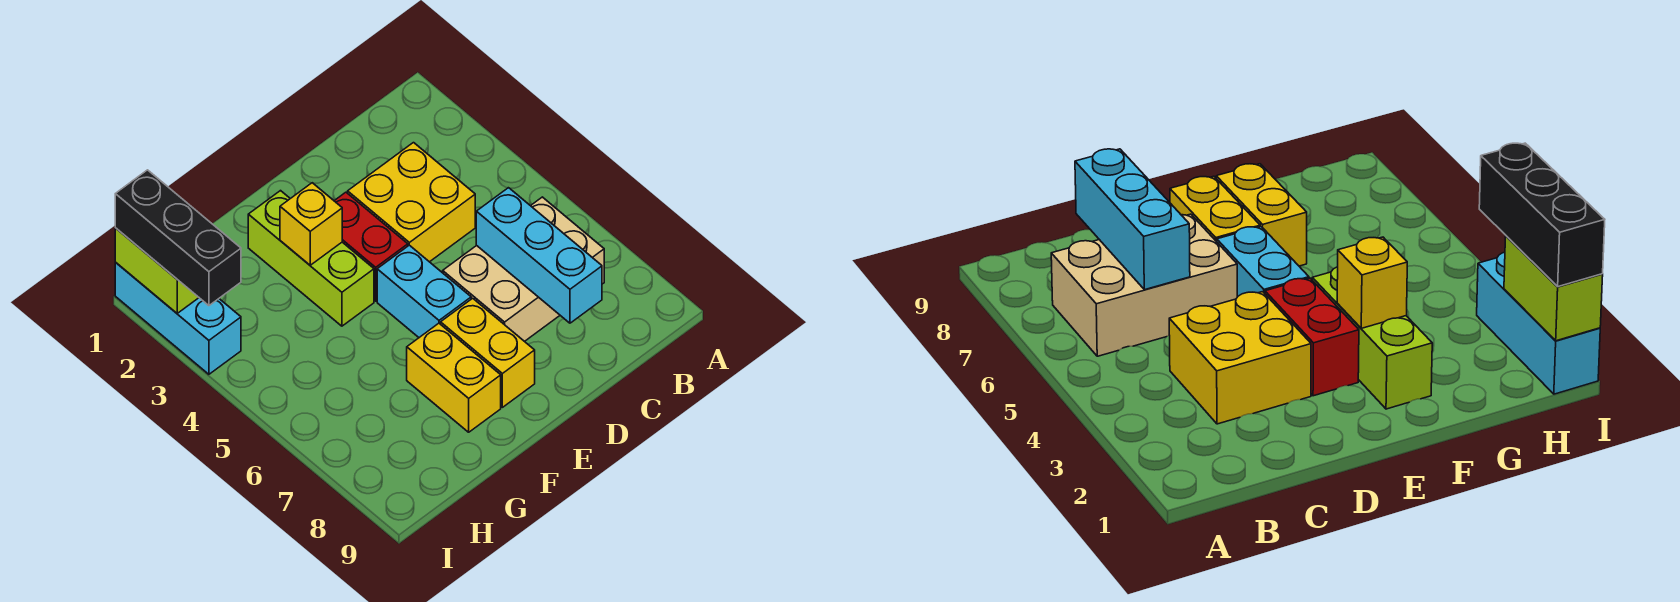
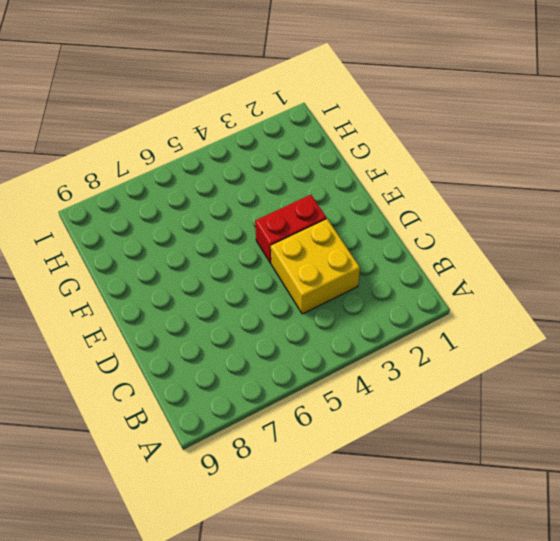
none -> tan 2x3 brick [443,197,604,342]
none -> cyan 1x2 brick [377,245,471,337]
none -> yellow 1x2 brick [441,298,535,407]

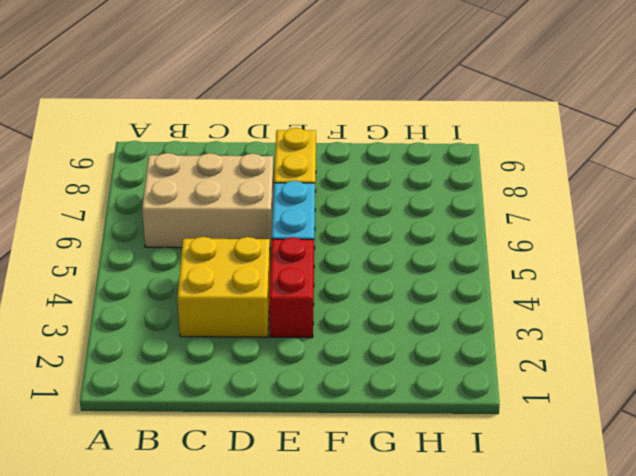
none -> lime 1x3 brick [248,191,374,326]
none -> yellow 1x2 brick [407,323,501,432]
none -> cyan 1x3 brick [115,263,241,374]

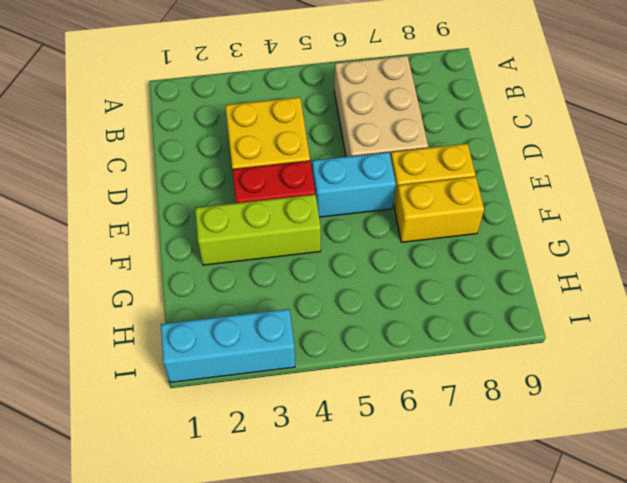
none -> cyan 1x3 brick [476,188,602,323]
none -> yellow 1x1 brick [280,183,342,265]
none -> lime 1x2 brick [115,228,199,313]

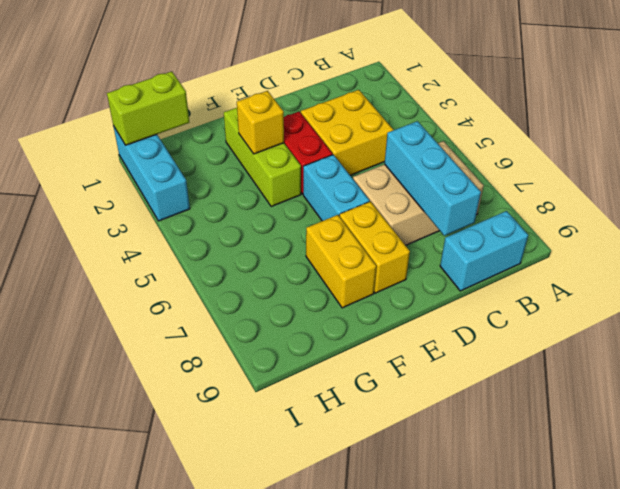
cyan 1x2 brick [440,211,528,291] -> none
lime 1x2 brick [107,71,189,145] -> lime 1x2 brick turned to [115,228,199,313]
none -> black 1x3 brick [115,170,241,306]

